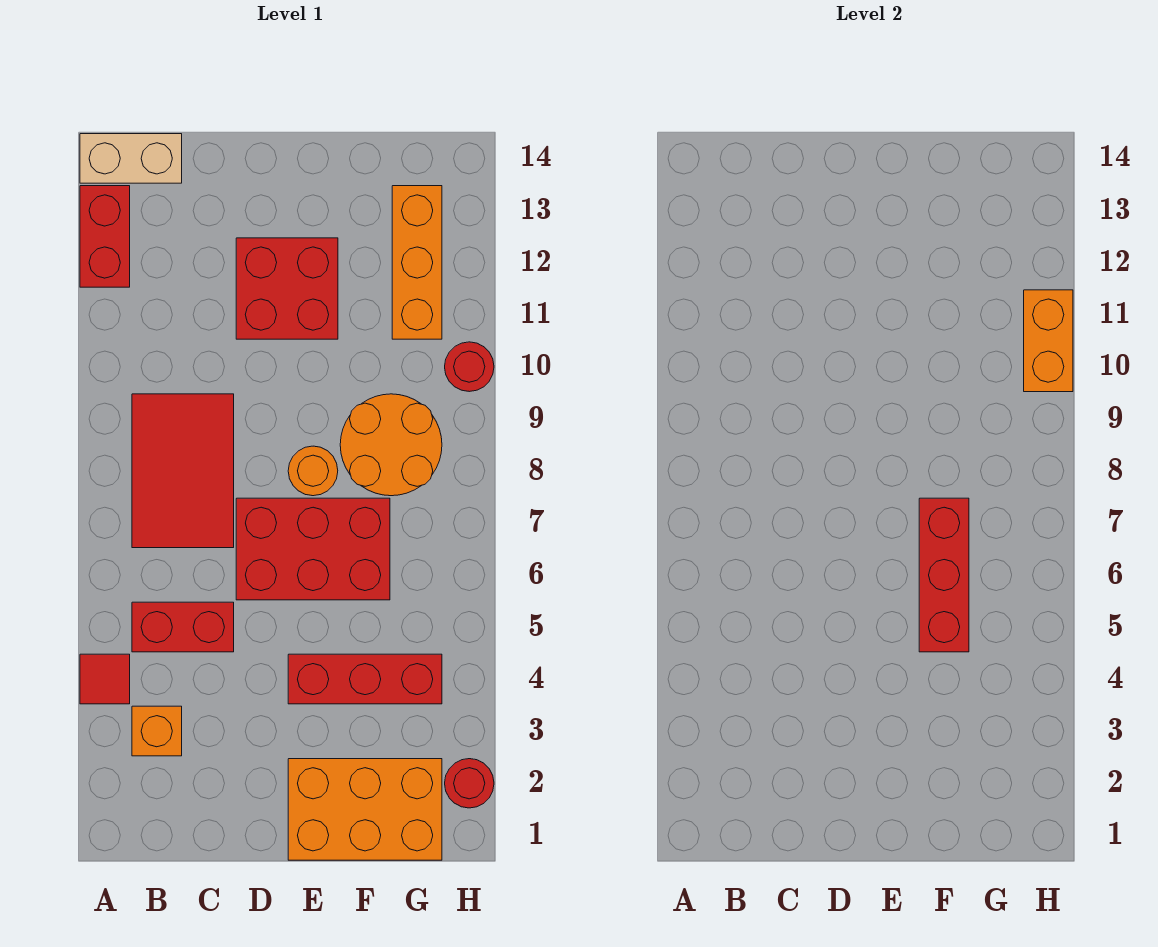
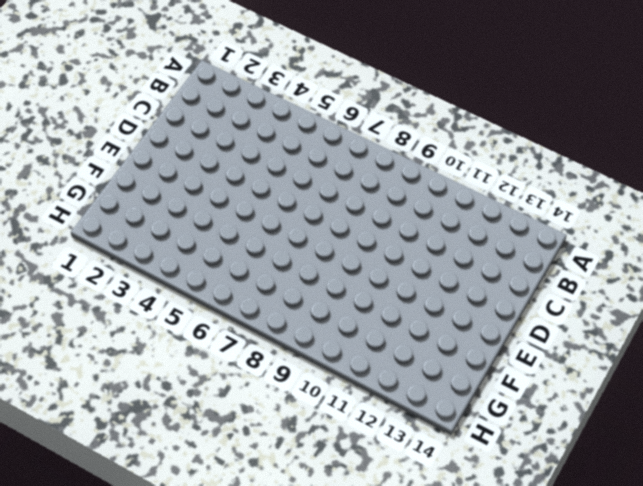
none -> red 1x1 tile [80,654,130,704]
none -> red 1x2 brick [80,186,130,287]
none -> tan 1x2 brick [80,134,182,183]

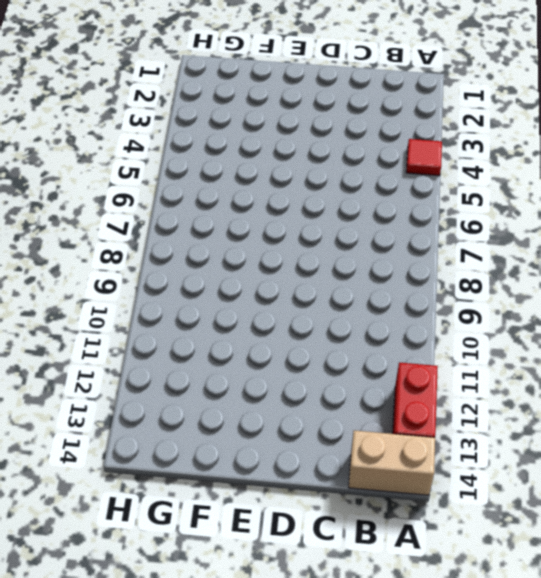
none -> orange 1x1 brick [132,706,182,756]
none -> red 1x2 brick [132,602,234,652]
none -> red 2x3 tile [132,394,234,548]

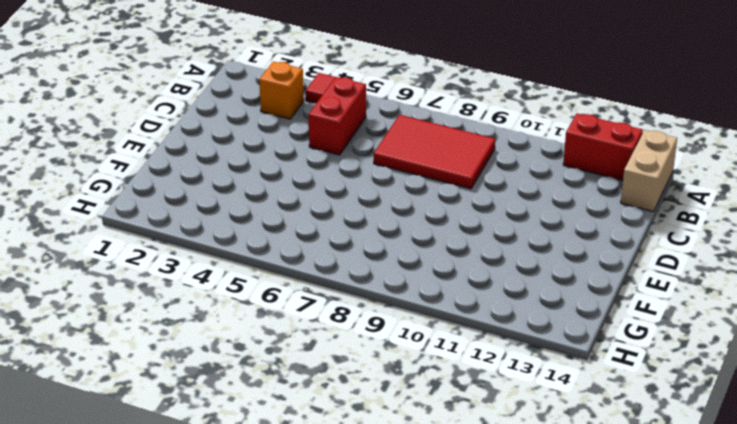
none -> red 2x3 brick [236,498,390,600]
none -> red 2x2 brick [236,238,338,339]
none -> orange 2x3 brick [288,759,442,860]

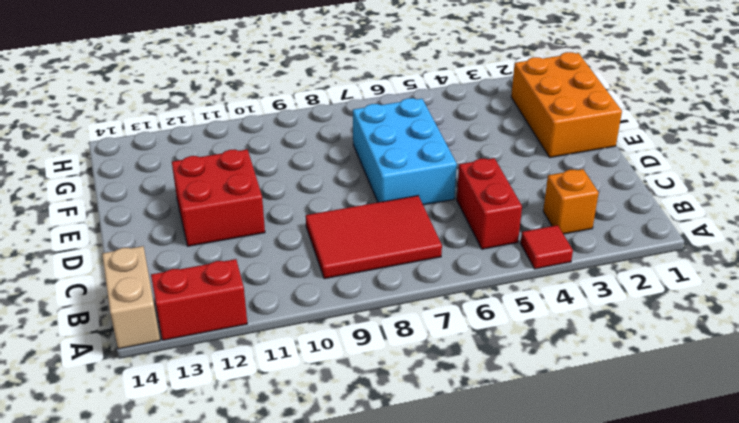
cyan 2x3 brick [353,98,457,205] -> red 2x3 brick [236,498,390,600]
none -> red 1x3 brick [288,654,442,704]
none -> orange 1x1 round brick [288,446,338,496]
none -> orange 2x2 round brick [340,394,442,496]

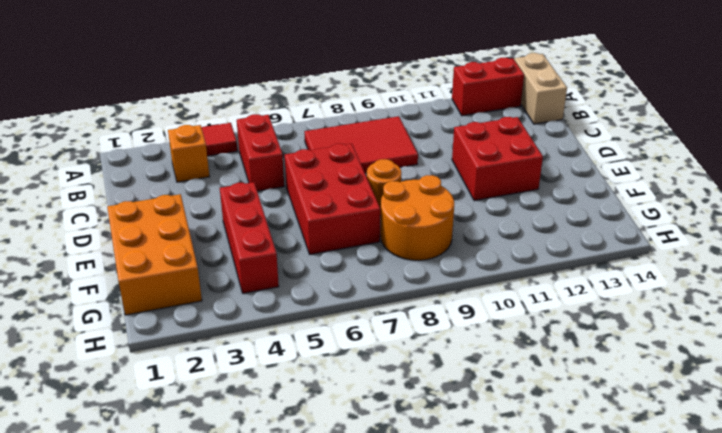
none -> orange 1x3 brick [392,186,442,339]
none -> red 1x1 round brick [445,759,494,808]
none -> red 1x1 round brick [445,342,494,392]

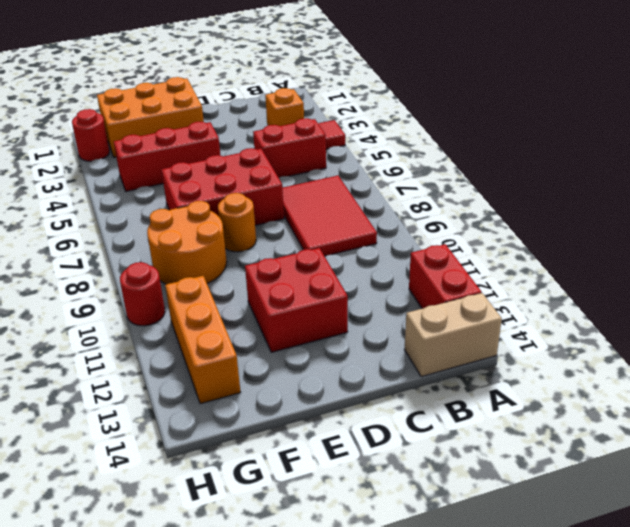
none -> red 1x3 brick [919,498,969,652]
none -> orange 1x2 brick [1024,290,1073,392]

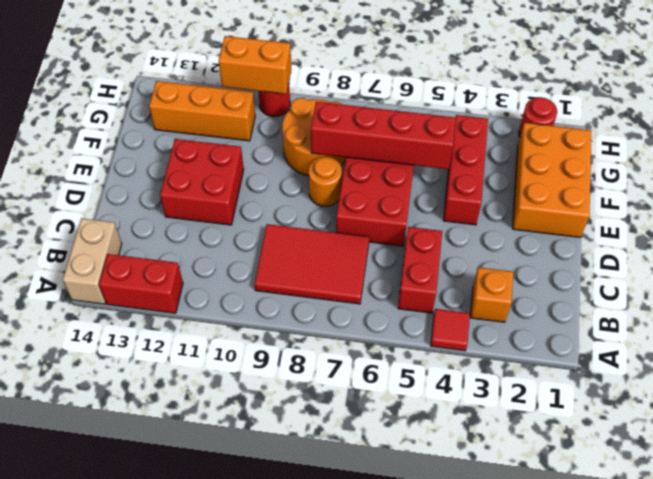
red 1x4 brick [311,102,456,169] -> red 1x3 brick [919,498,969,652]

